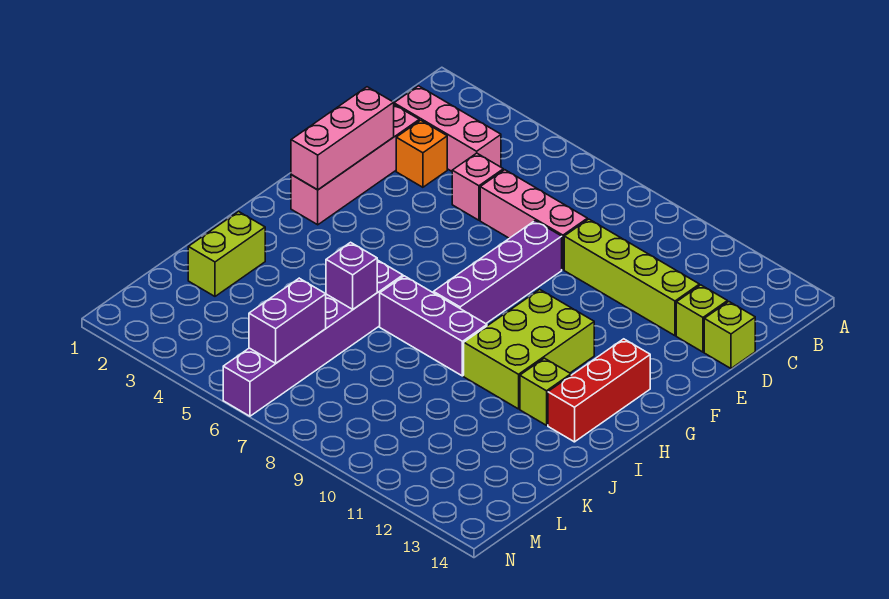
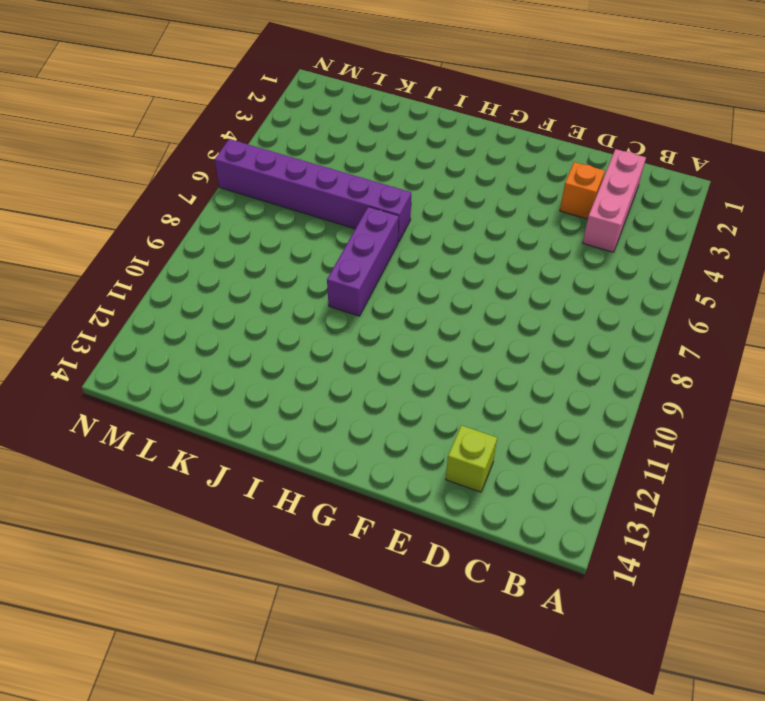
none -> pink 1x4 brick [291,105,419,225]
none -> pink 1x1 brick [452,153,503,220]
none -> pink 1x3 brick [480,170,587,270]

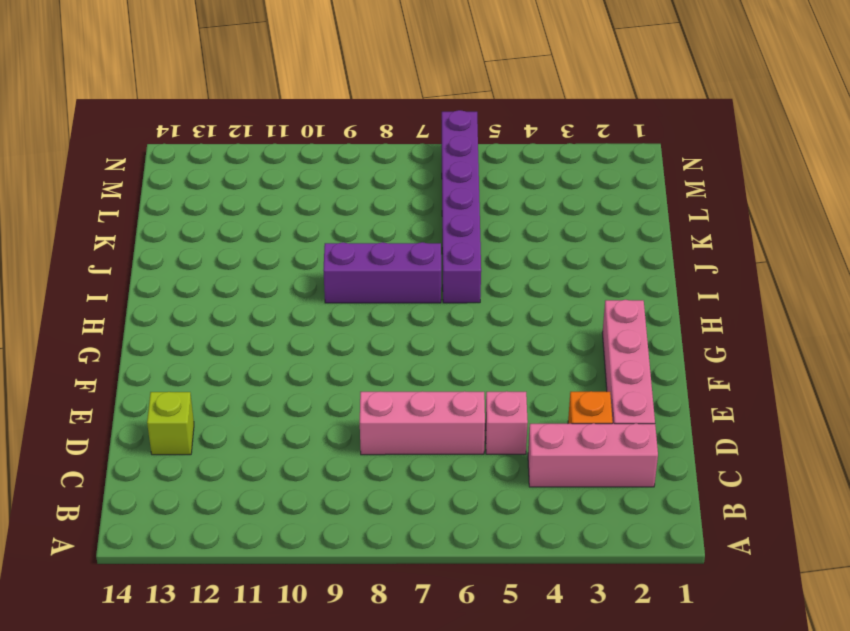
none -> lime 1x4 brick [564,219,699,336]
none -> lime 1x1 brick [704,302,755,368]
none -> purple 1x4 brick [434,221,562,324]

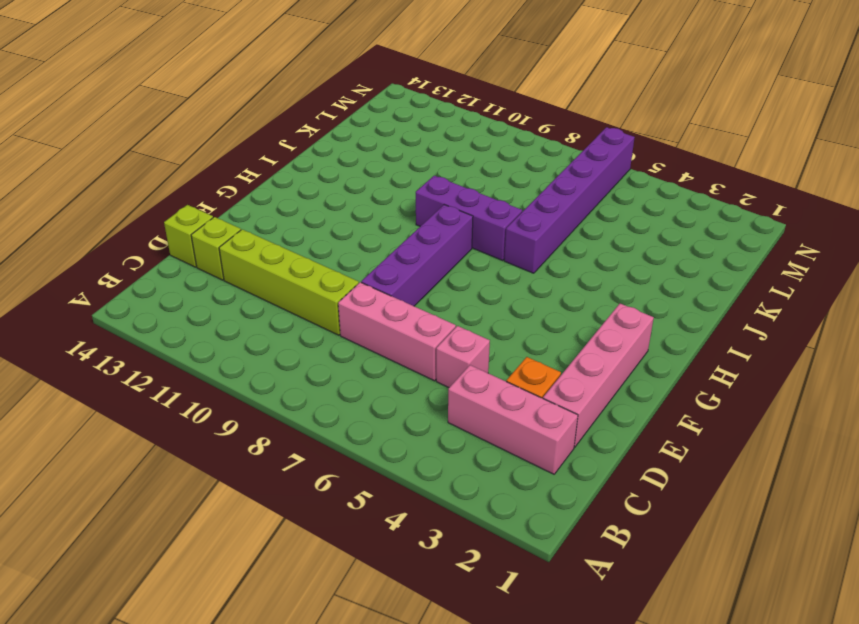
none -> lime 2x3 brick [464,289,594,409]
none -> red 1x3 brick [548,339,650,442]
none -> lime 1x1 brick [520,358,571,425]

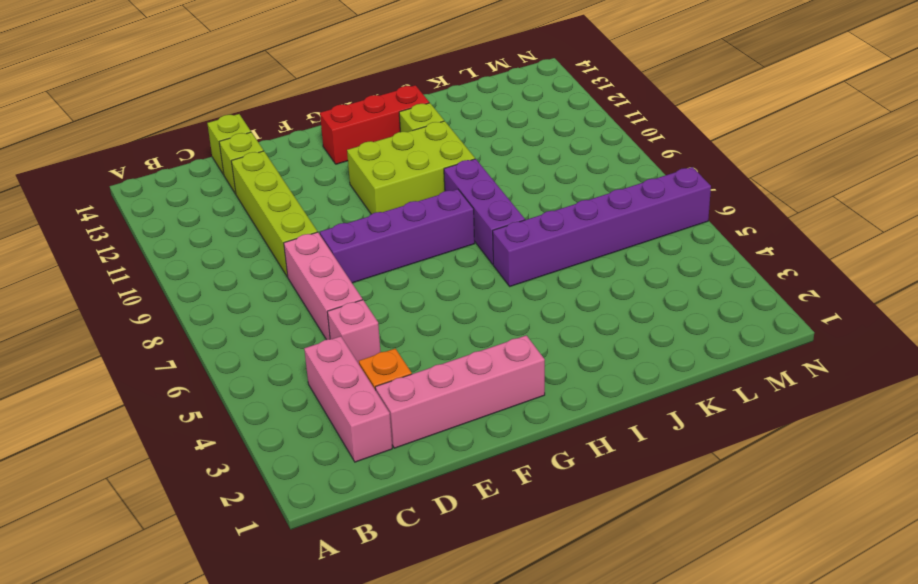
none -> lime 1x2 brick [188,212,265,296]
none -> pink 1x3 brick [291,87,394,190]
none -> purple 1x1 brick [326,242,377,309]

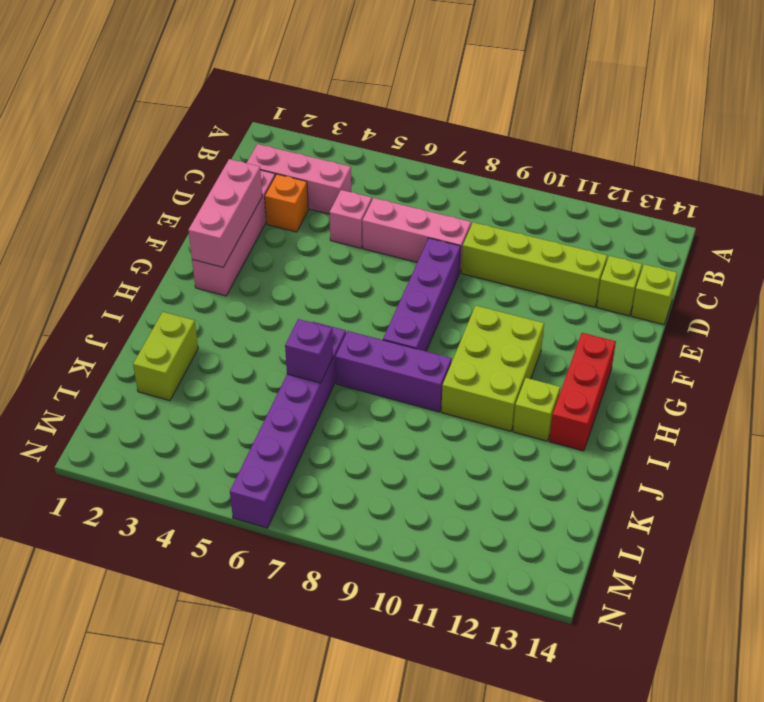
none -> purple 1x2 brick [249,278,326,363]

